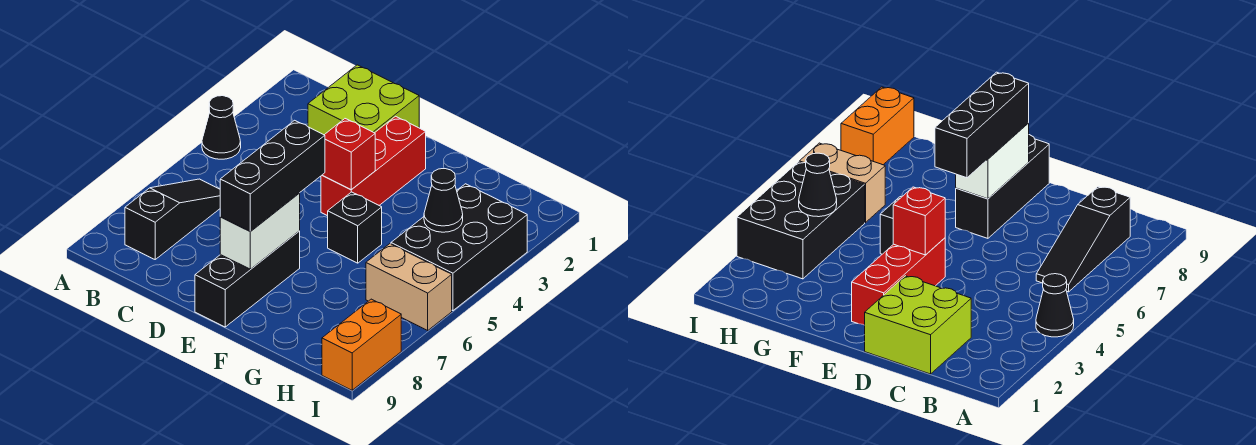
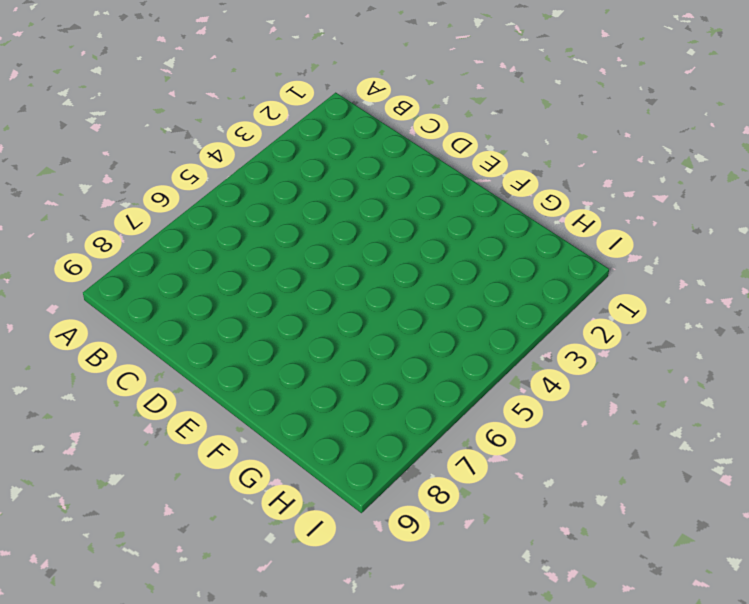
none -> black 1x1 cone [202,96,241,159]
none -> black 1x3 slope [125,179,220,259]
none -> lime 2x2 brick [308,65,419,135]

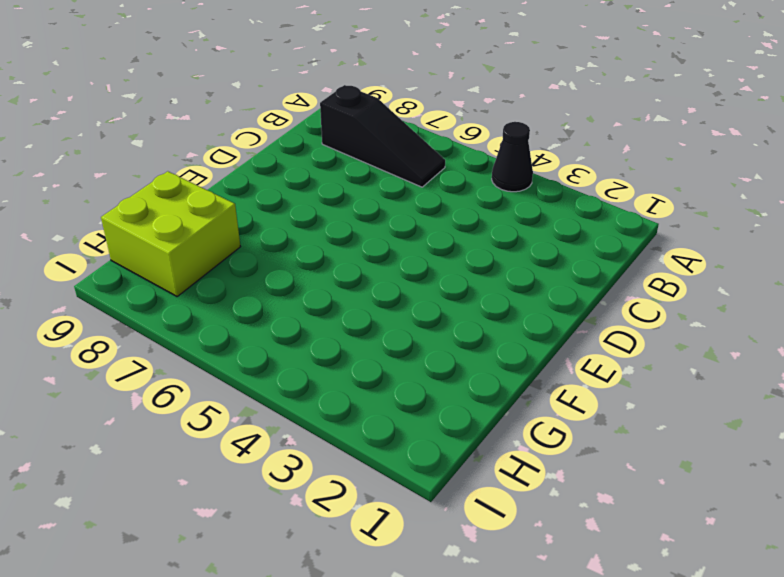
lime 2x2 brick [101,171,240,296] -> lime 2x2 brick moved to [308,65,419,135]
none -> red 1x3 brick [321,116,426,216]
none -> black 1x3 brick [195,231,300,327]
none -> black 1x1 brick [328,192,382,263]

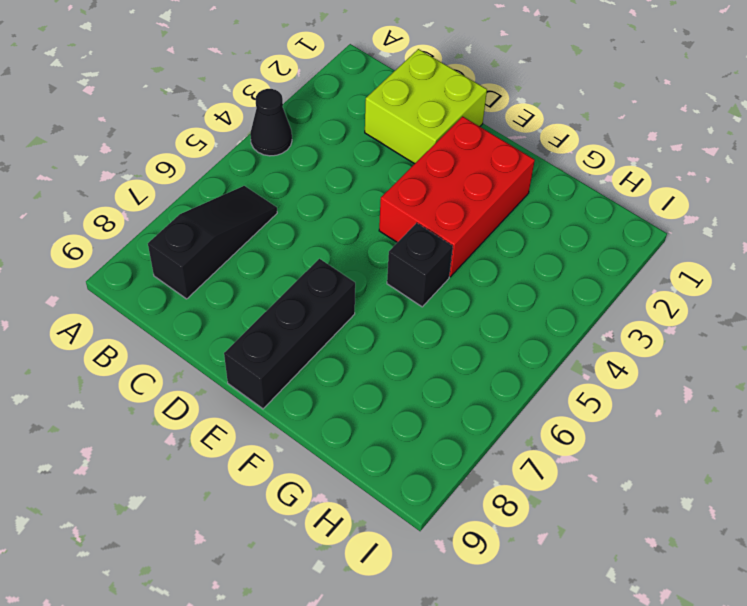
red 2x3 brick [379,116,535,277] -> red 1x3 brick [321,116,426,216]
none -> black 2x3 brick [391,184,527,311]
none -> tan 1x2 brick [366,244,452,330]
none -> orange 1x2 brick [322,299,401,390]

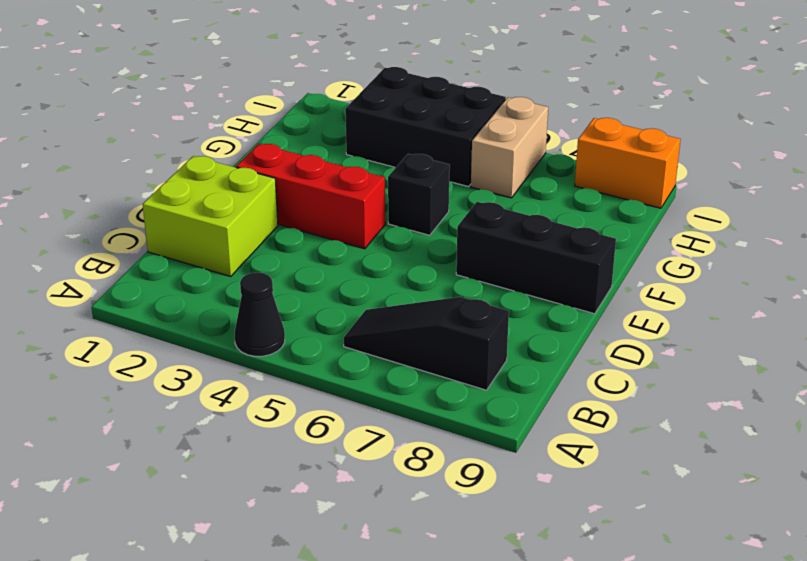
none -> red 1x1 brick [322,119,375,190]
none -> white 1x2 brick [220,193,300,269]
none -> black 1x1 cone [424,169,463,232]

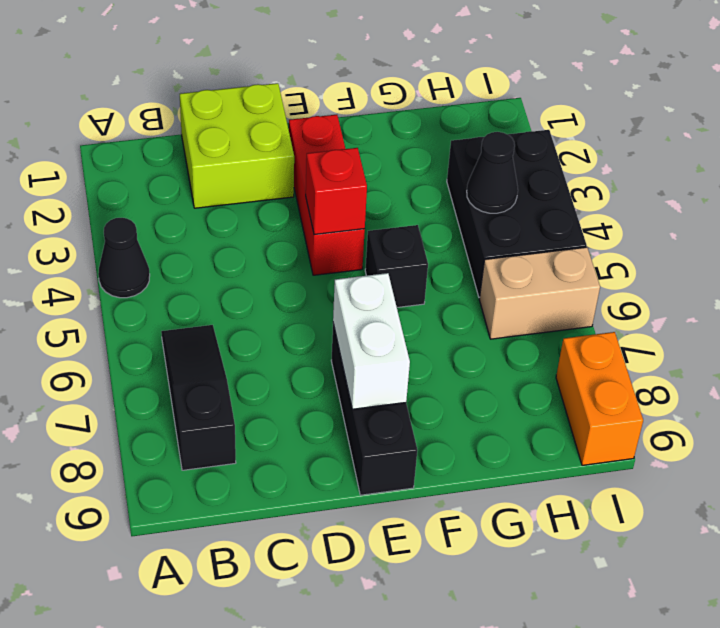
none -> black 1x3 brick [220,120,325,232]

